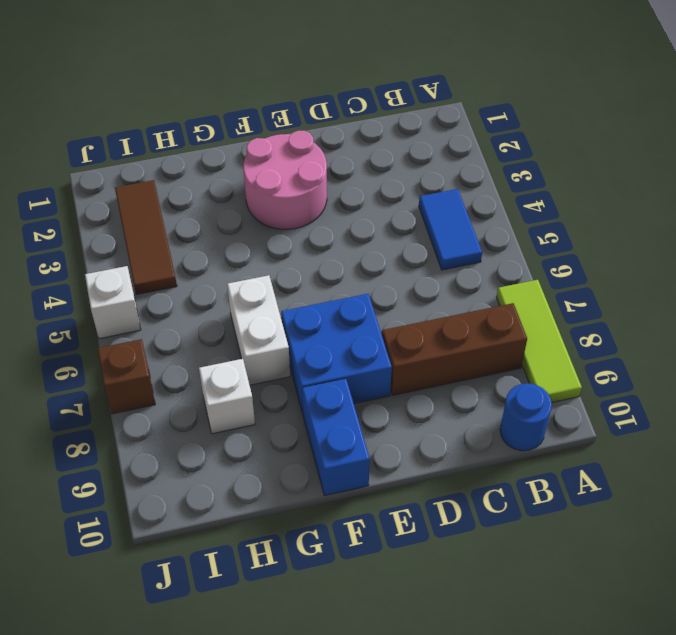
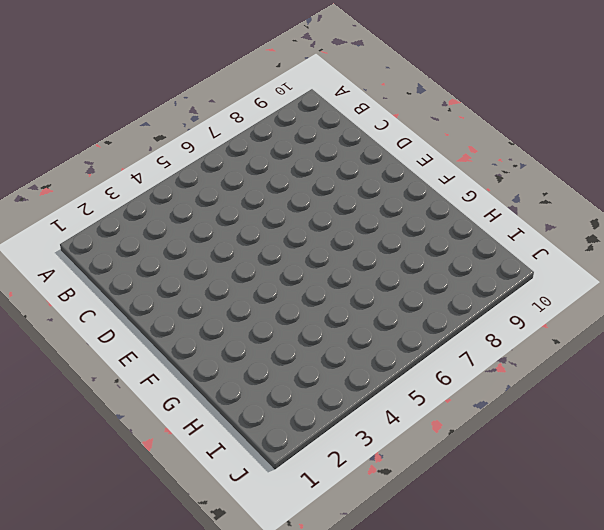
none -> lime 1x3 tile [496,280,582,402]
none -> blue 1x2 tile [419,189,482,270]
none -> brown 1x3 brick [382,303,527,395]

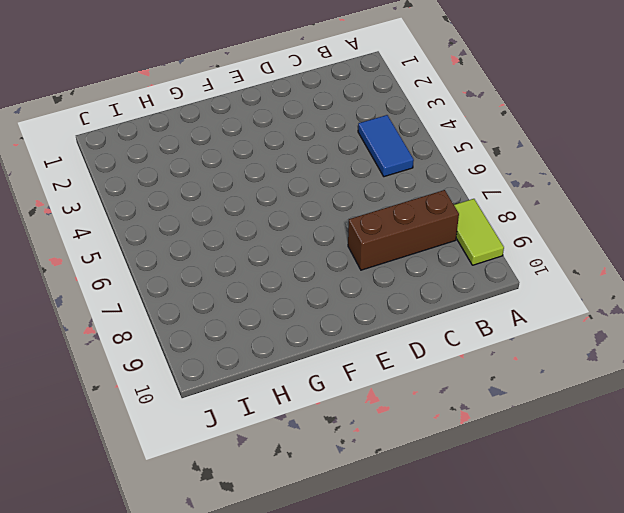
lime 1x2 tile [454,199,504,265] -> lime 1x3 tile [496,280,582,402]
none -> blue 1x1 round brick [500,383,552,451]
none -> pink 2x2 round brick [243,131,327,229]
none -> blue 2x2 brick [281,294,392,413]

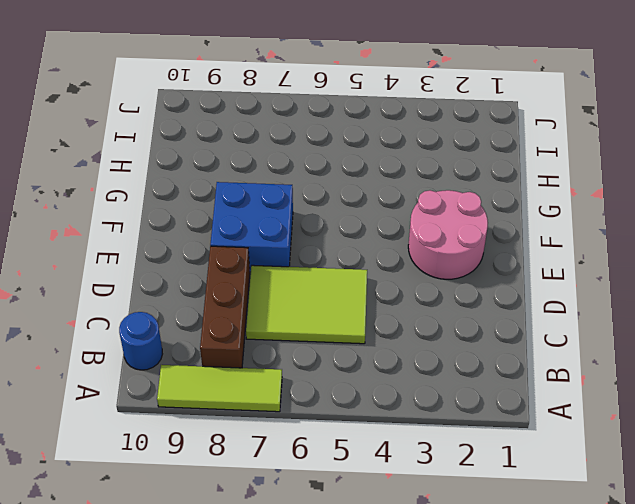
lime 2x3 tile [246,265,367,344] -> none
none -> blue 1x2 tile [419,189,482,270]
none -> blue 1x2 brick [302,379,370,495]
none -> white 1x2 brick [227,275,290,385]

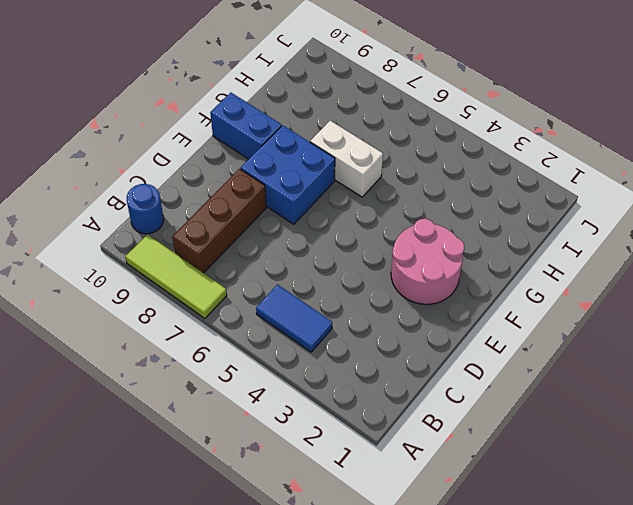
none -> white 1x1 brick [199,359,255,434]
none -> brown 1x3 tile [115,180,177,295]
none -> white 1x1 brick [85,266,141,339]

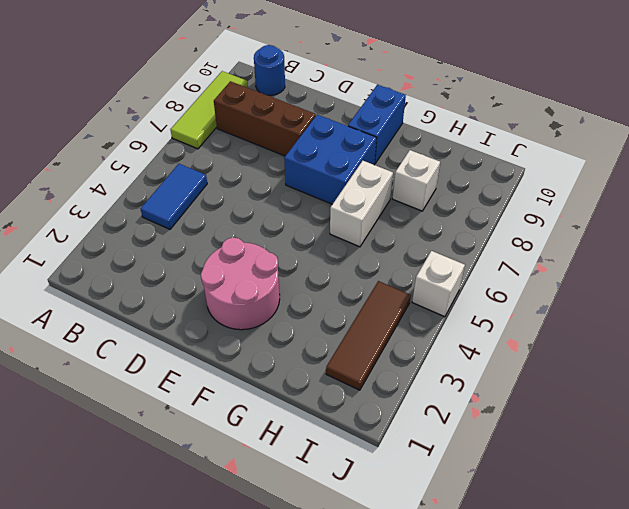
none -> brown 1x1 brick [98,339,155,414]

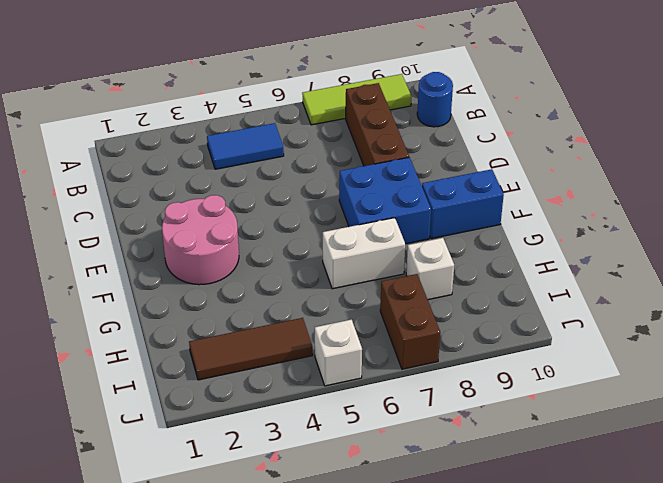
brown 1x2 brick [380,274,440,369] -> brown 1x1 brick [98,339,155,414]

